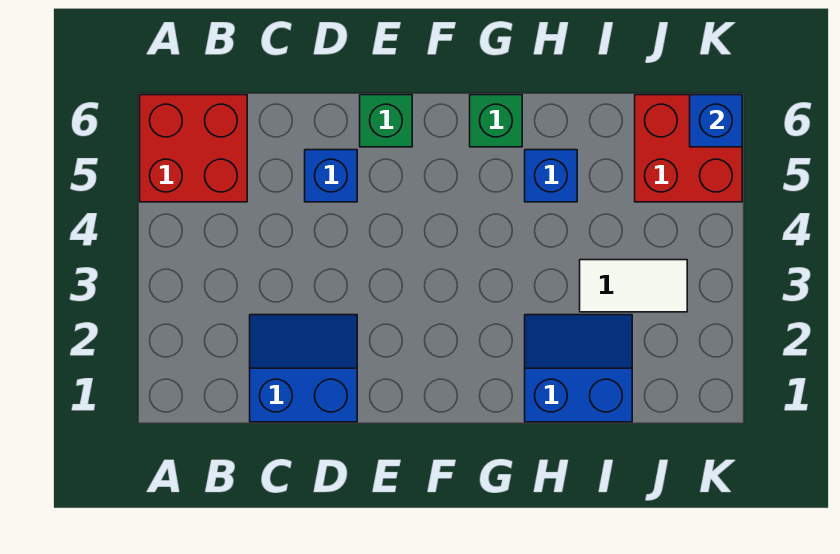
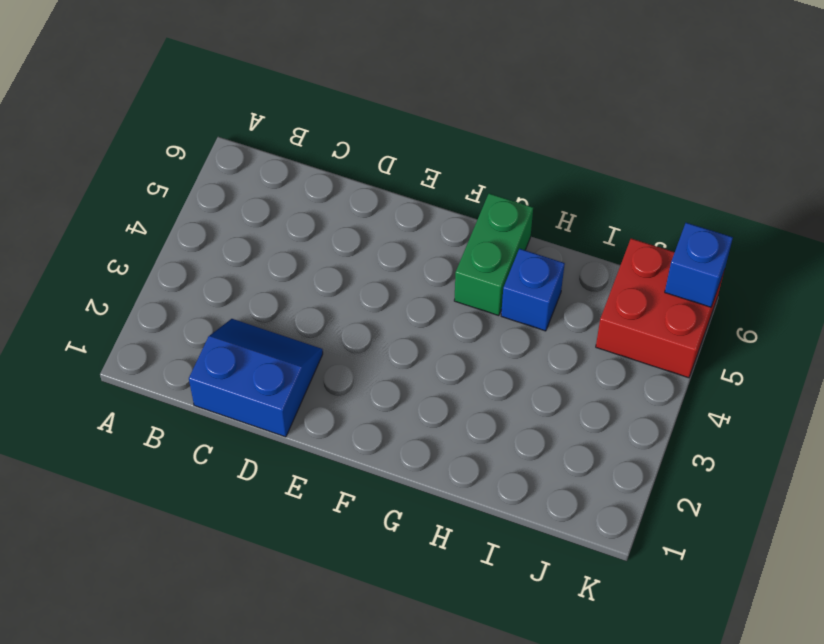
green 1x2 brick [454,193,533,316] -> green 1x1 brick [470,95,522,147]
none -> red 2x2 brick [140,95,247,202]
none -> blue 1x1 brick [305,150,357,202]

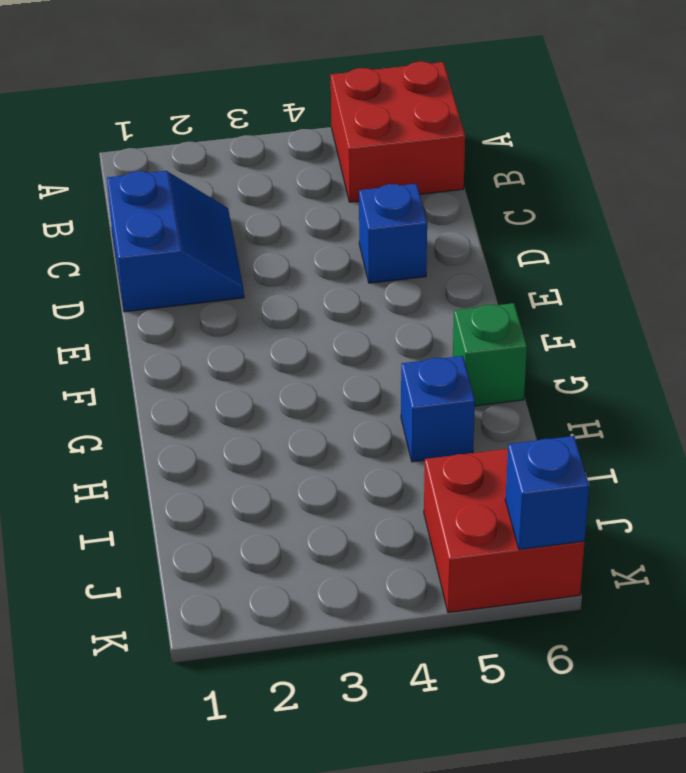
none -> green 1x1 brick [360,95,412,147]
none -> blue 2x2 slope [525,315,632,422]

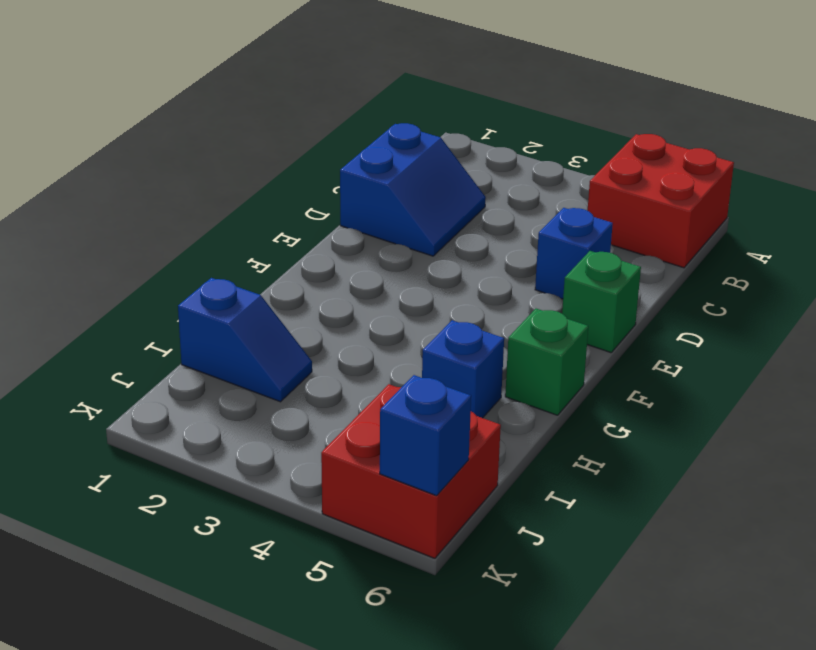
blue 1x2 slope [178,278,312,402] -> blue 2x2 slope [525,315,632,422]
none -> white 1x2 tile [580,260,687,312]

